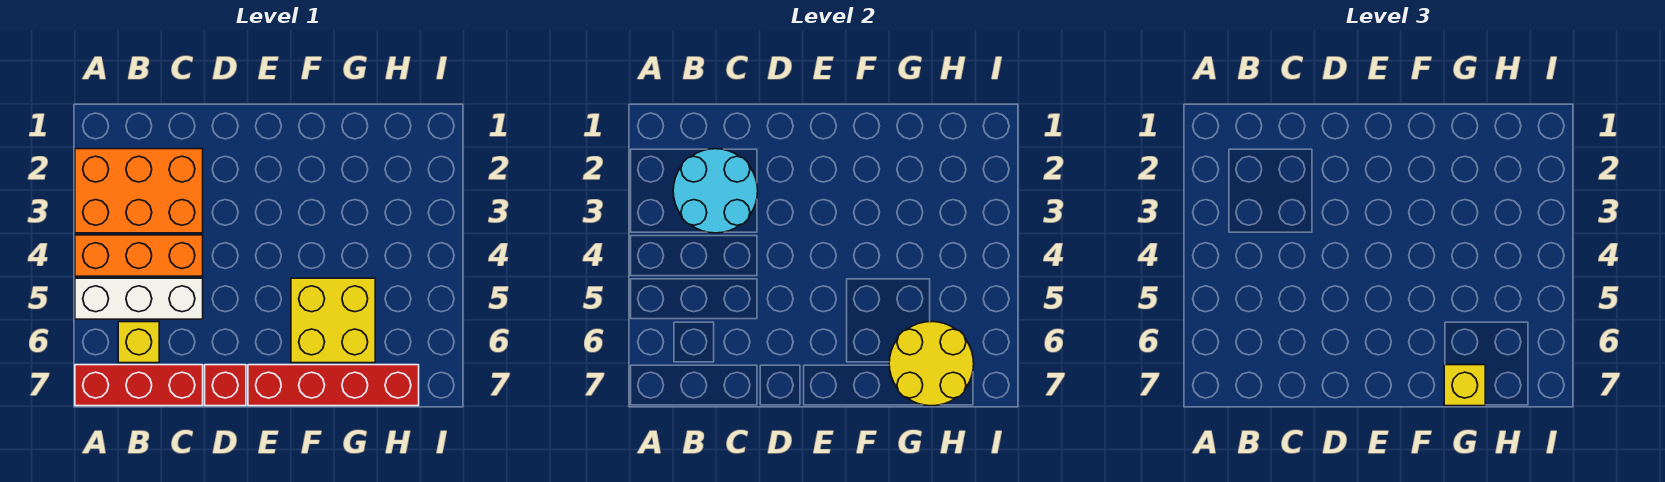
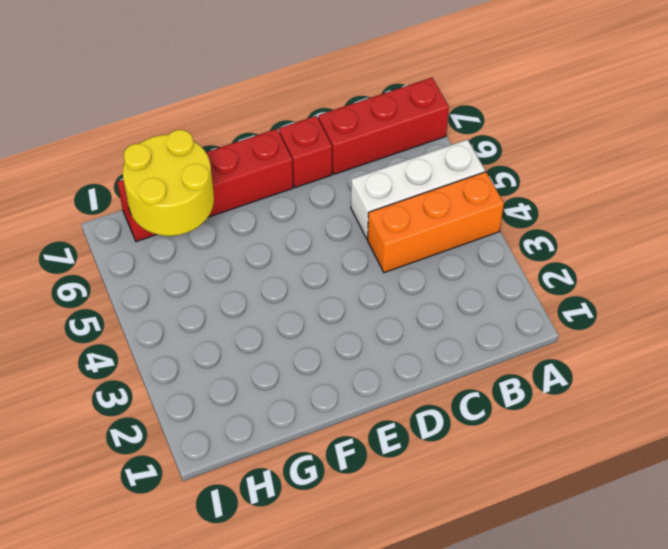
none -> orange 2x3 brick [75,149,203,233]
none -> yellow 1x1 brick [118,322,159,363]

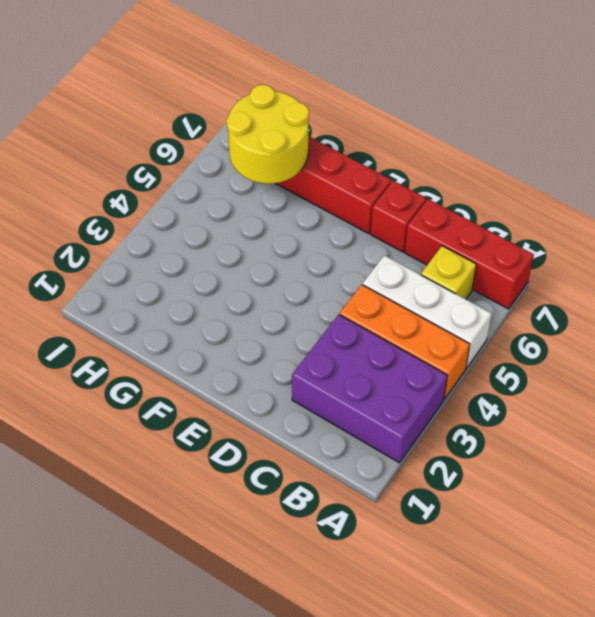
purple 2x3 brick [292,314,447,463] -> orange 2x3 brick [75,149,203,233]
none -> yellow 2x2 brick [291,278,375,363]
none -> cyan 2x2 round brick [673,149,758,233]

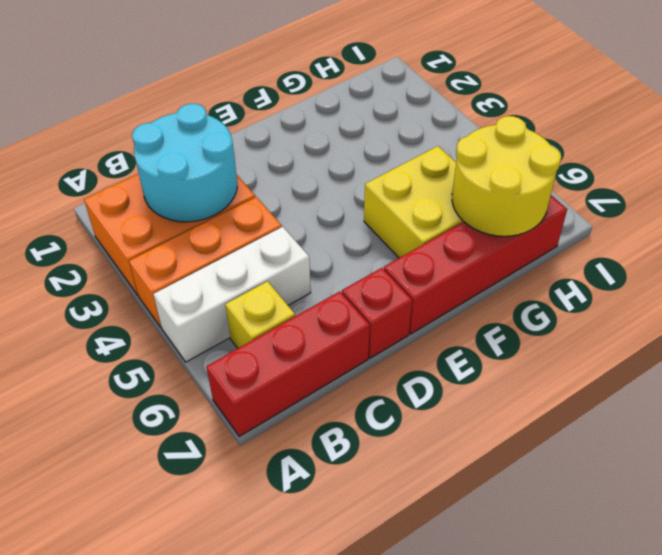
none -> yellow 1x1 brick [1444,365,1485,406]

